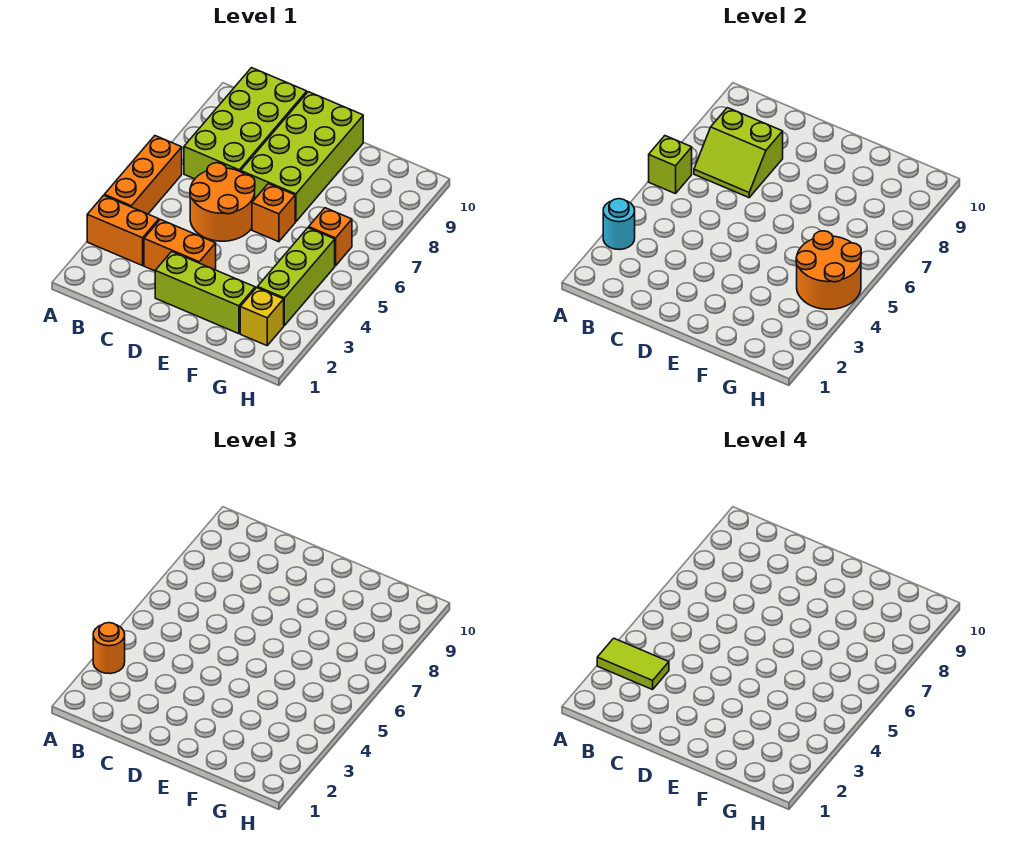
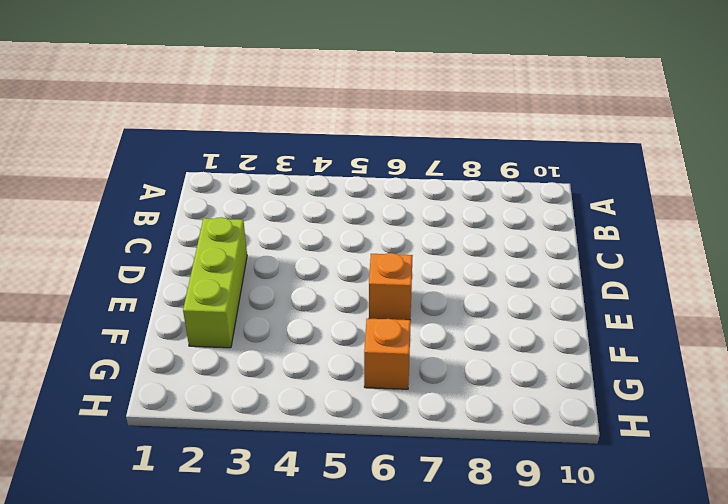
none -> orange 1x2 brick [87,195,159,266]
none -> orange 1x3 brick [104,136,182,214]
none -> lime 2x4 brick [184,68,307,179]

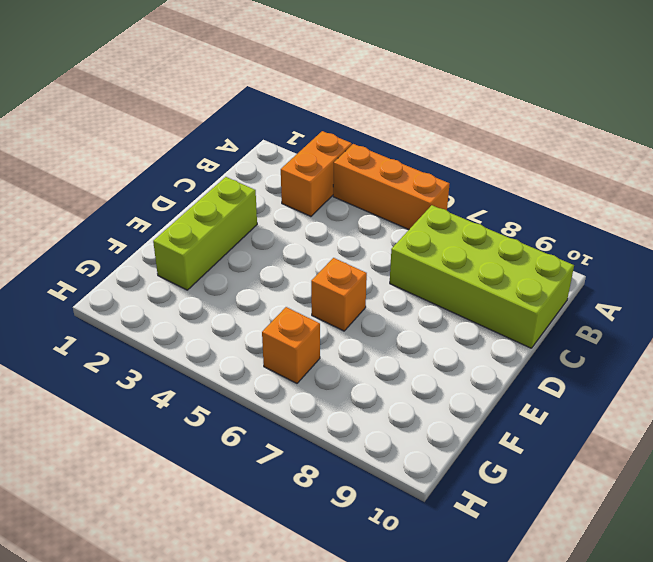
none -> orange 1x2 brick [144,220,216,271]
none -> orange 2x2 round brick [190,163,255,241]
none -> lime 2x4 brick [241,92,363,222]

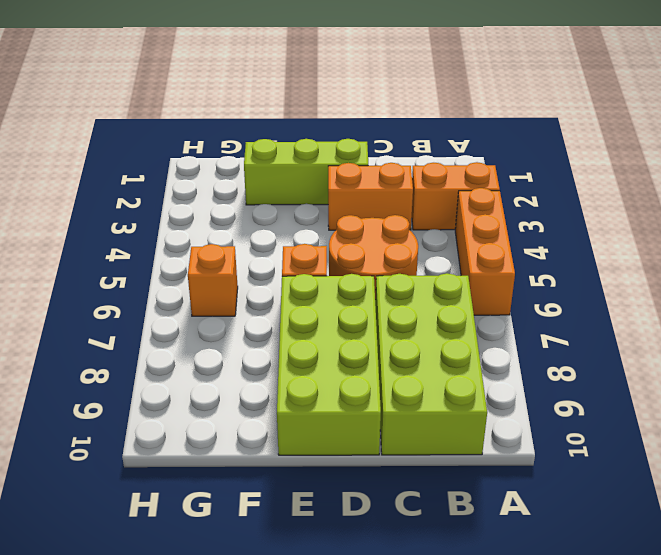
none -> yellow 1x1 brick [240,288,284,346]
none -> lime 1x3 brick [257,228,335,325]
none -> cyan 1x1 round brick [603,199,635,250]

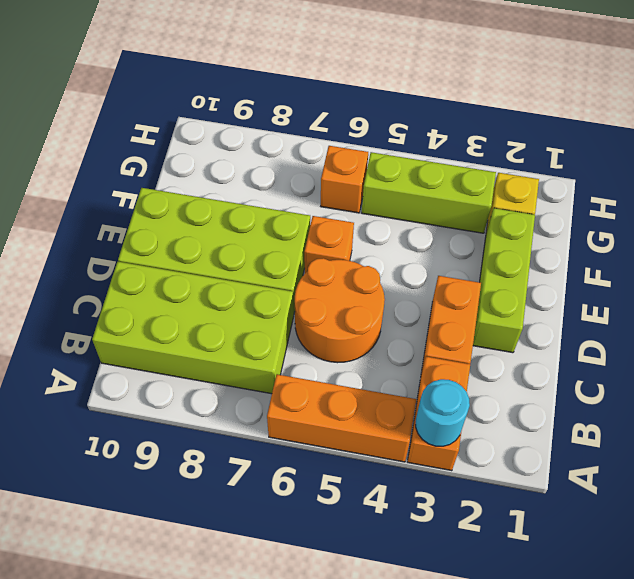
none -> lime 1x1 brick [649,136,692,194]
none -> lime 2x2 slope [694,108,783,198]
none -> orange 2x2 round brick [796,231,861,309]

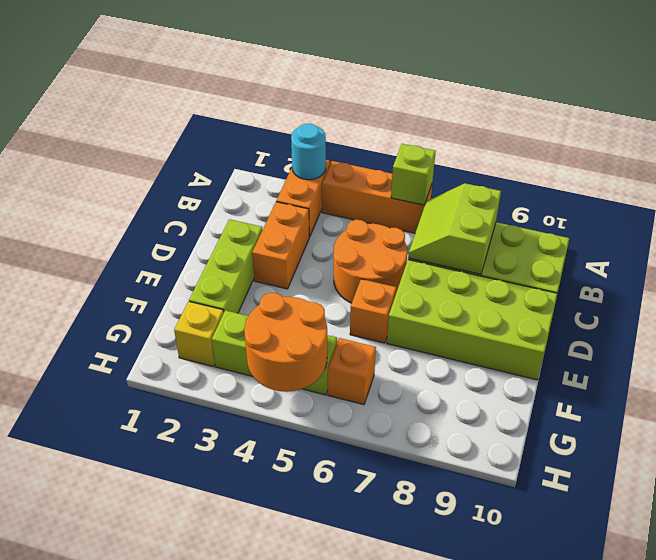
none -> orange 1x1 round brick [93,623,125,674]
none -> lime 1x2 tile [597,638,669,690]

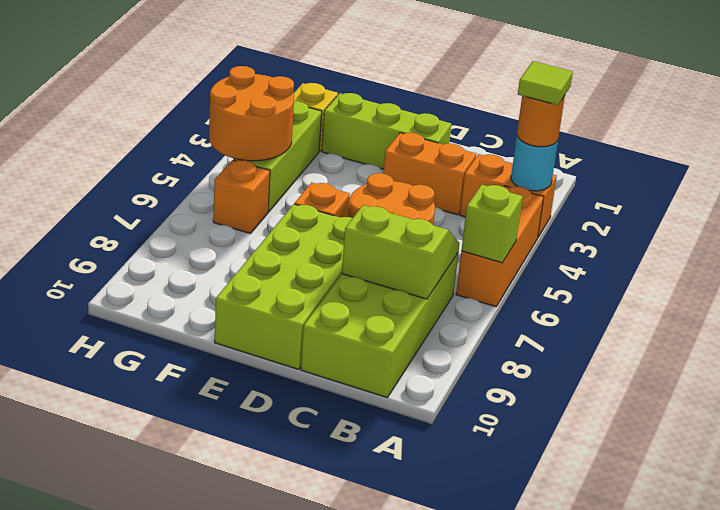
lime 1x1 tile [518,61,573,105] -> lime 1x2 tile [597,638,669,690]

